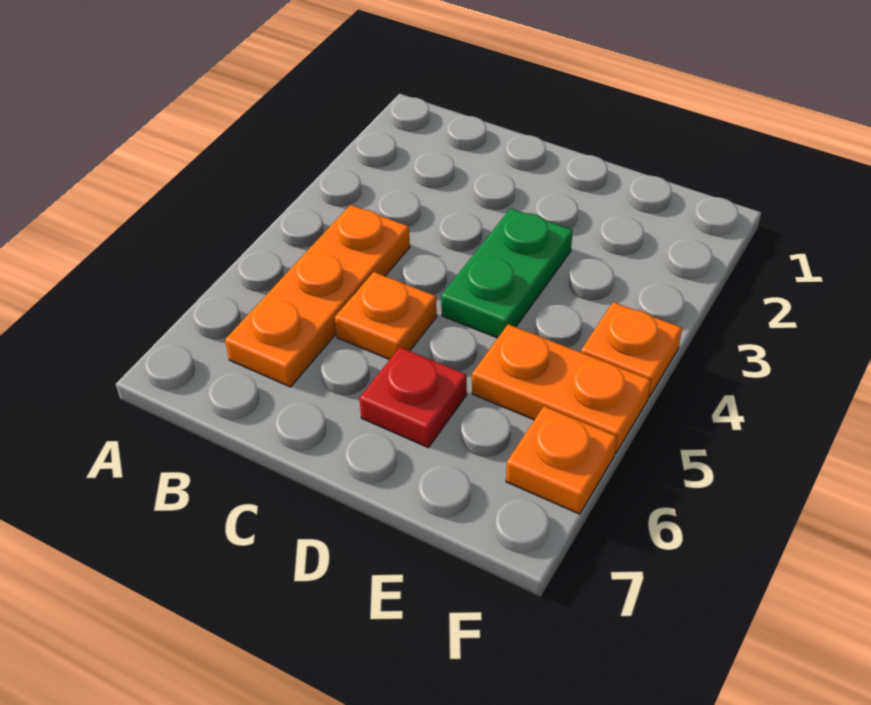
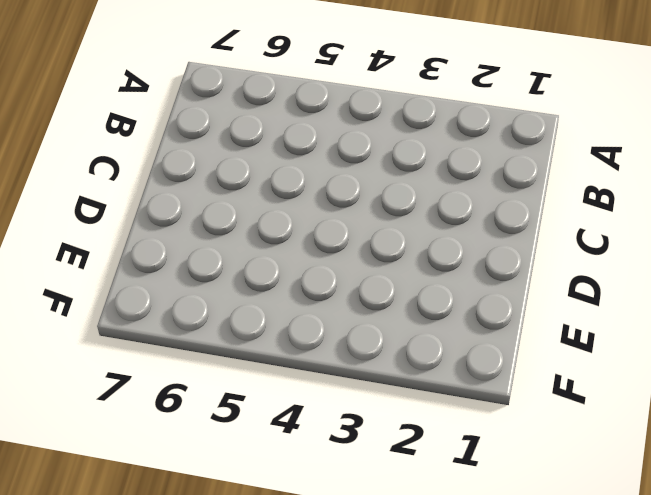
none -> orange 1x3 plate [225,205,410,387]
none -> orange 1x1 plate [335,272,437,360]

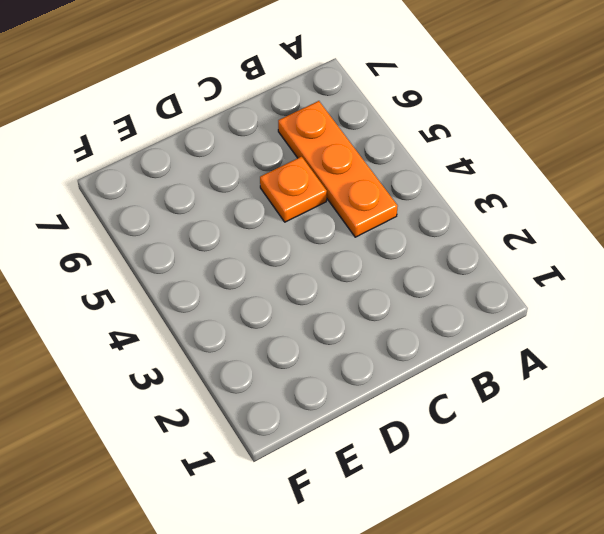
none -> green 1x2 plate [441,208,573,338]
none -> red 1x1 plate [359,347,467,447]

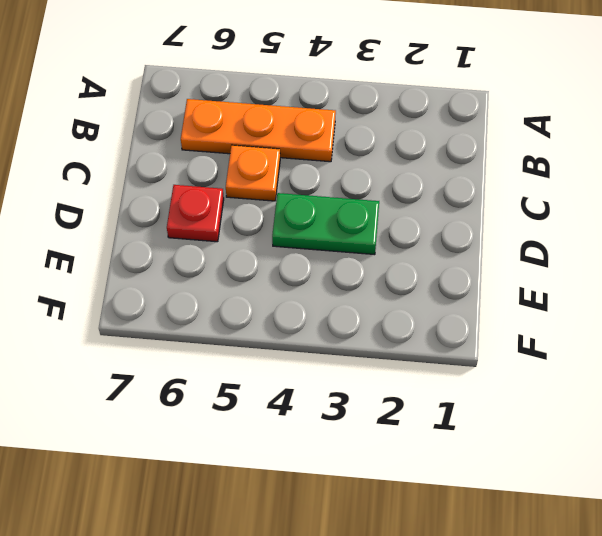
none -> orange 1x2 plate [472,324,651,454]
none -> orange 1x1 plate [581,302,682,398]

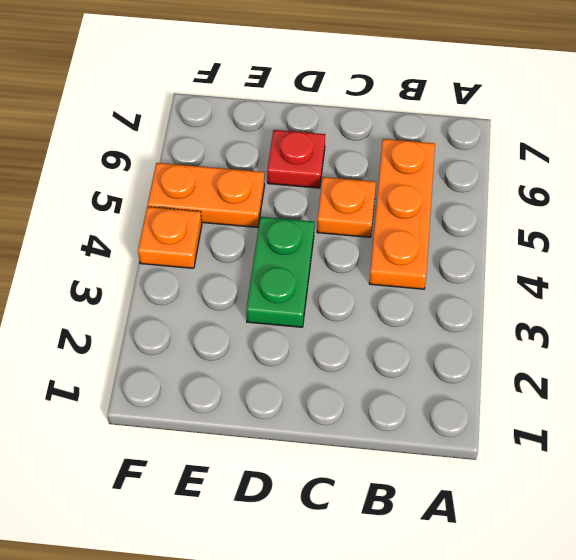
none -> orange 1x1 plate [506,406,617,514]

